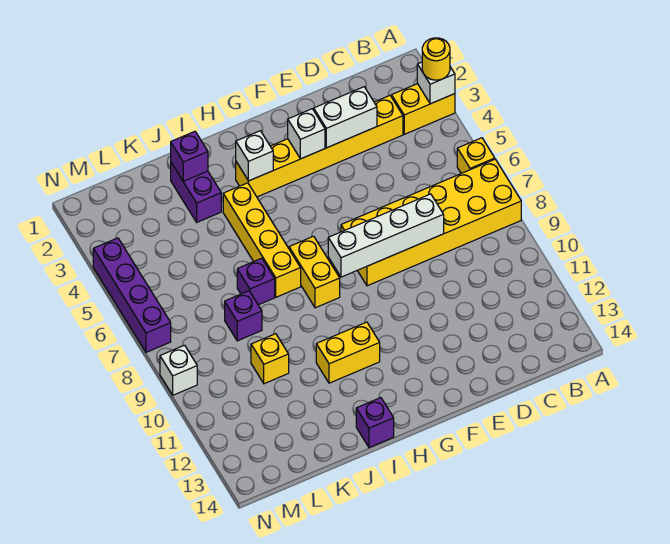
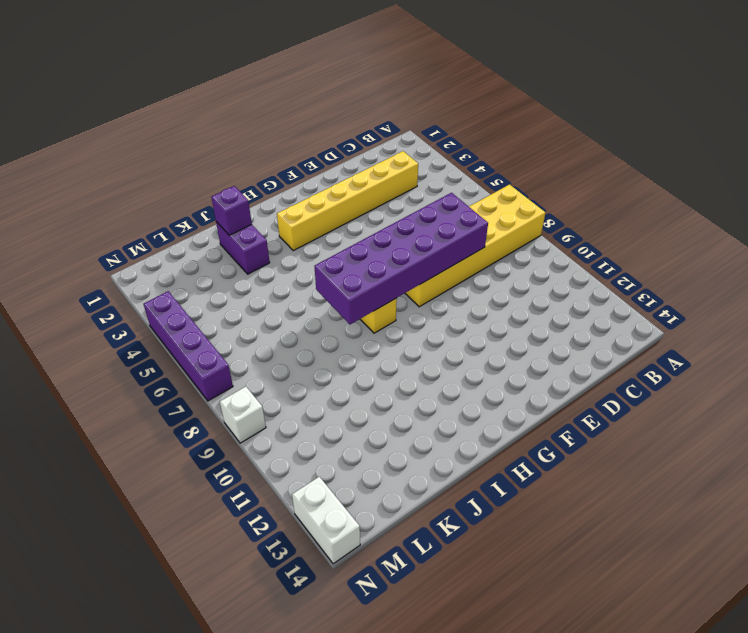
purple 2x6 brick [314,193,488,324] -> white 1x4 brick [328,194,444,277]
white 1x2 brick [292,477,360,564] -> white 1x2 brick turned to [314,87,377,148]
none -> yellow 1x2 brick [392,84,455,134]
none -> yellow 1x1 brick [457,138,495,173]
none -> yellow 1x2 brick [316,322,380,383]

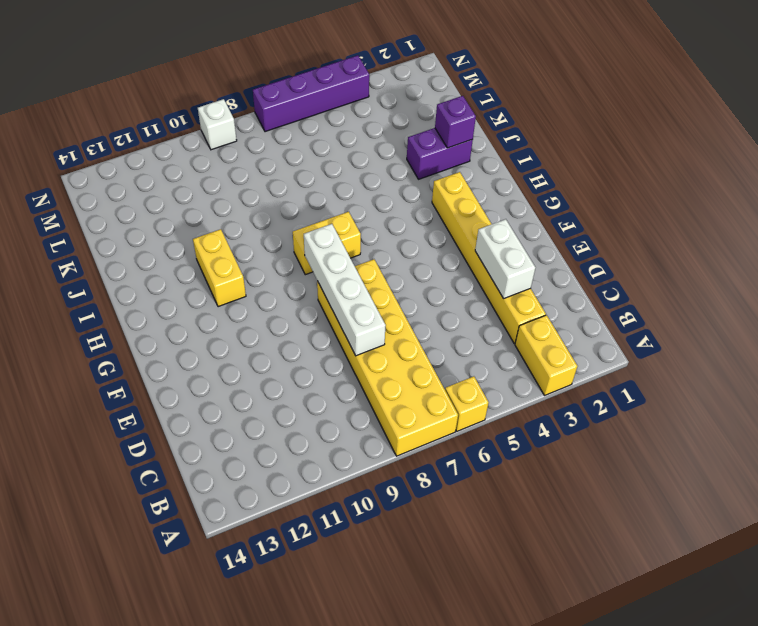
none -> yellow 1x4 brick [223,183,301,297]
none -> purple 1x1 brick [356,398,394,448]
none -> purple 1x1 brick [237,258,275,305]

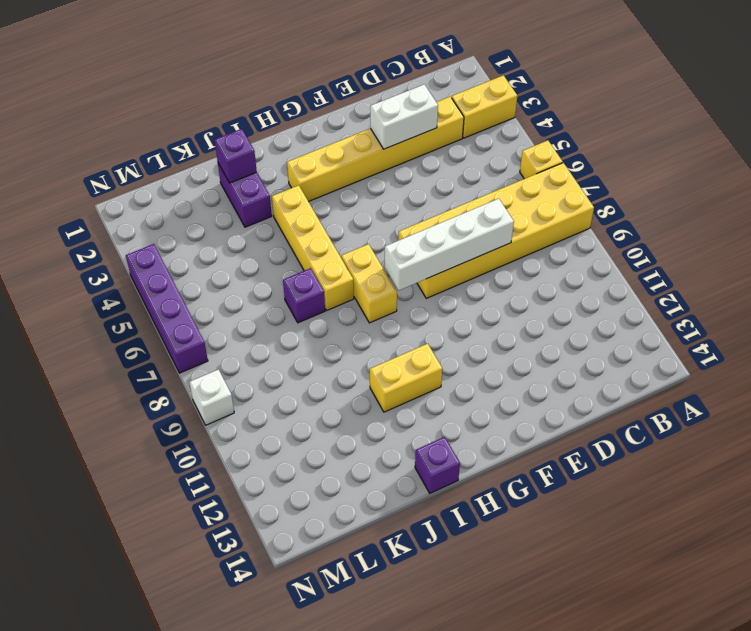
none -> purple 1x1 brick [225,291,262,341]
none -> yellow 1x1 brick [251,334,289,384]
none -> white 1x1 brick [417,62,455,104]

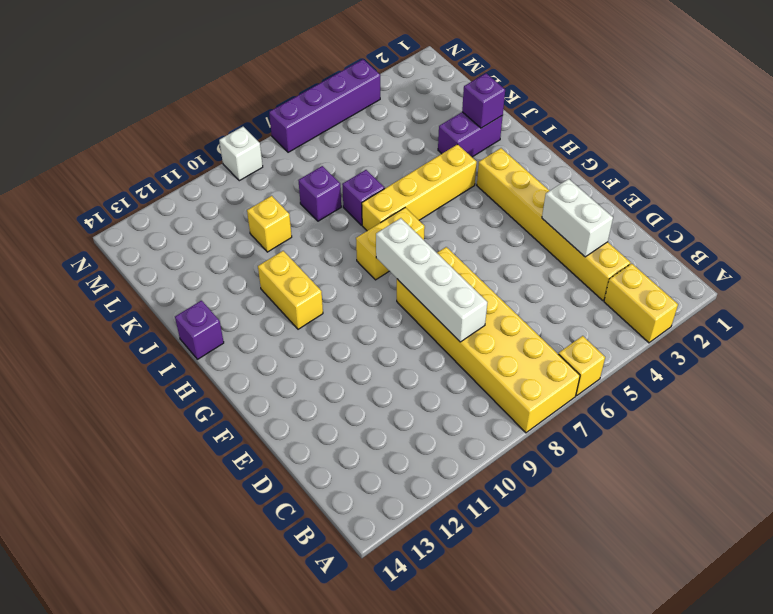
none -> white 1x1 brick [417,62,455,104]
none -> white 1x1 brick [288,109,325,159]
none -> white 1x1 brick [236,131,273,181]

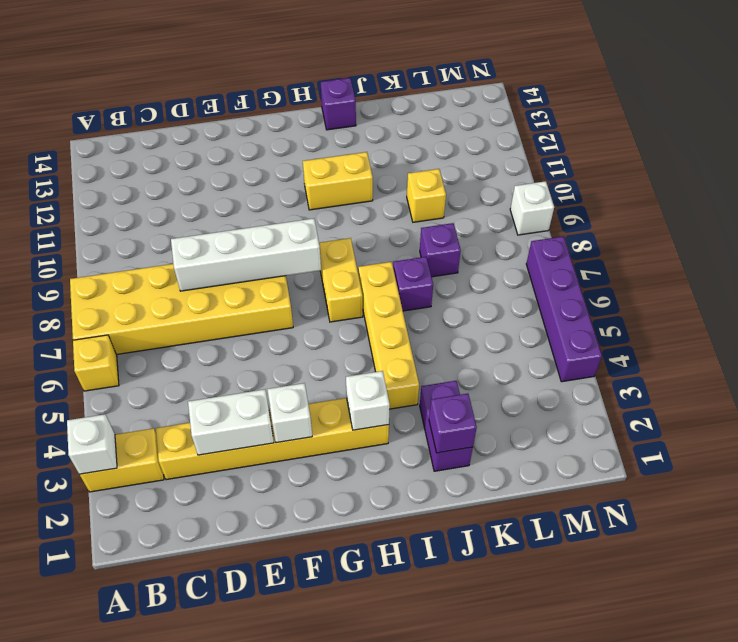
none -> yellow 1x1 round brick [422,38,450,80]

